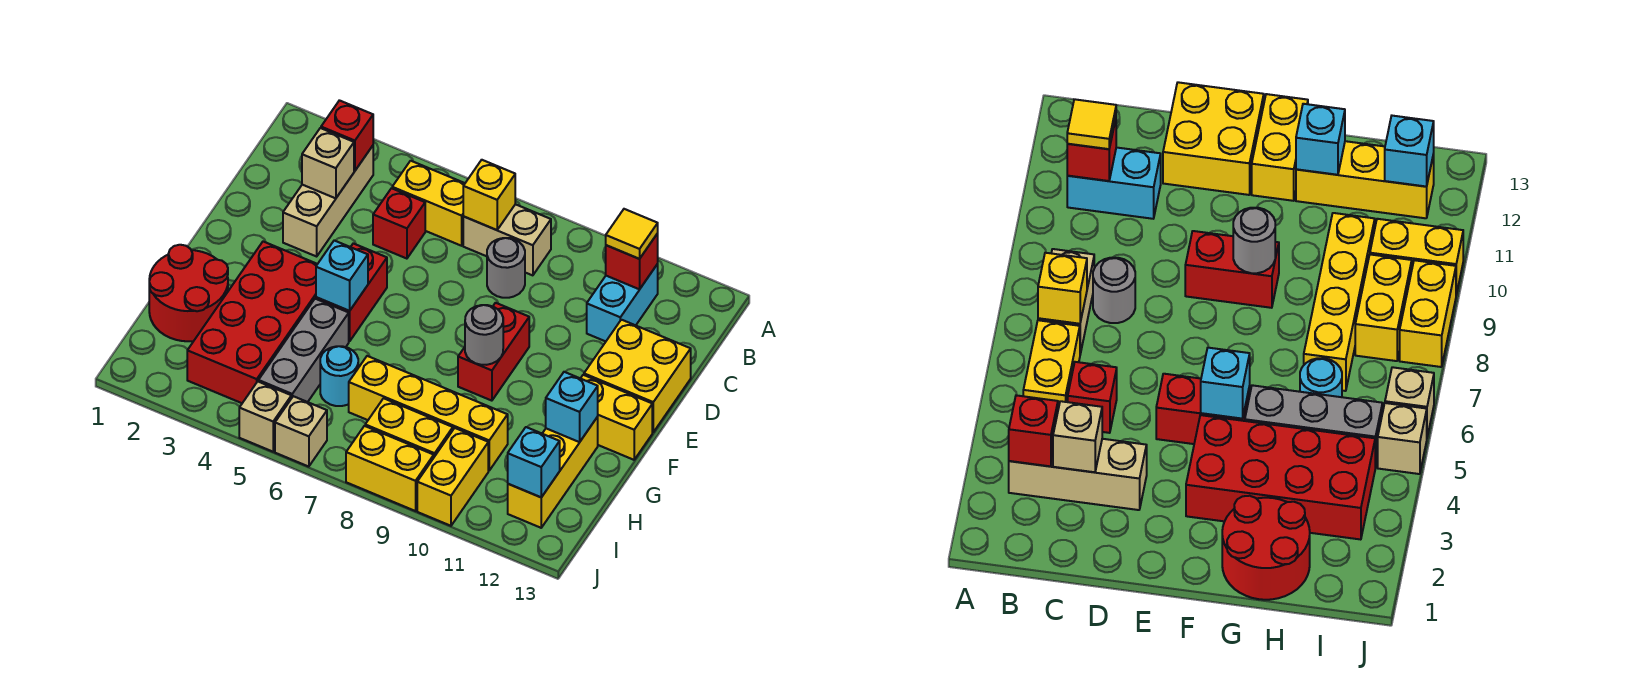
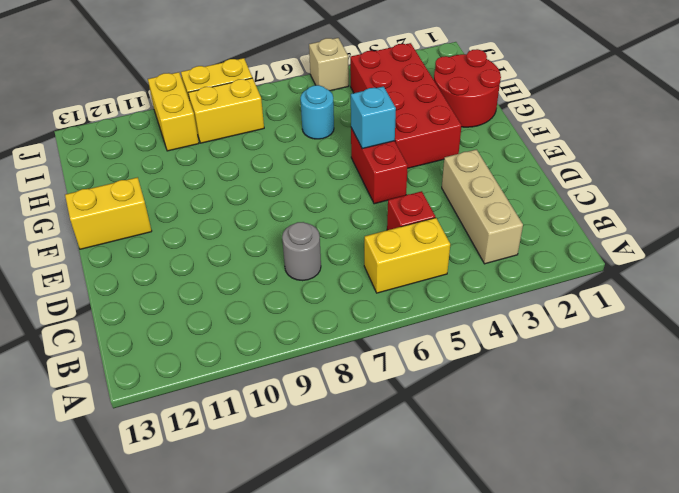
none -> tan 1x2 brick [463,204,551,275]
none -> cyan 1x2 brick [587,264,658,341]
none -> yellow 2x2 brick [584,320,691,432]
none -> red 1x2 brick [458,303,529,401]

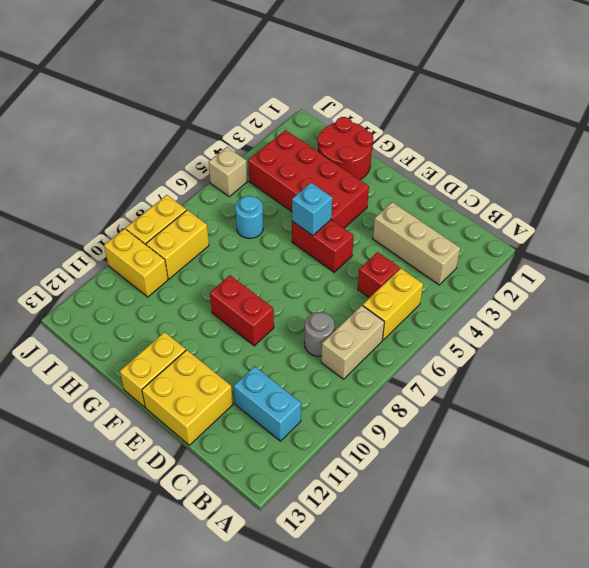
none -> grey 1x3 brick [259,299,349,402]
none -> yellow 1x3 brick [508,417,598,528]
none -> yellow 1x4 brick [349,356,508,470]
none -> tan 1x1 brick [275,396,327,467]

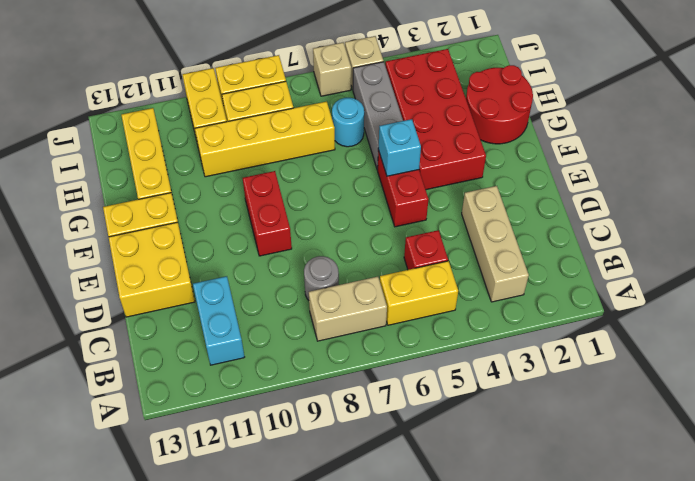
none -> red 1x1 brick [321,100,373,171]
none -> yellow 1x1 brick [463,160,515,230]
none -> red 1x1 brick [606,234,658,289]
none -> tan 1x1 brick [302,128,354,198]

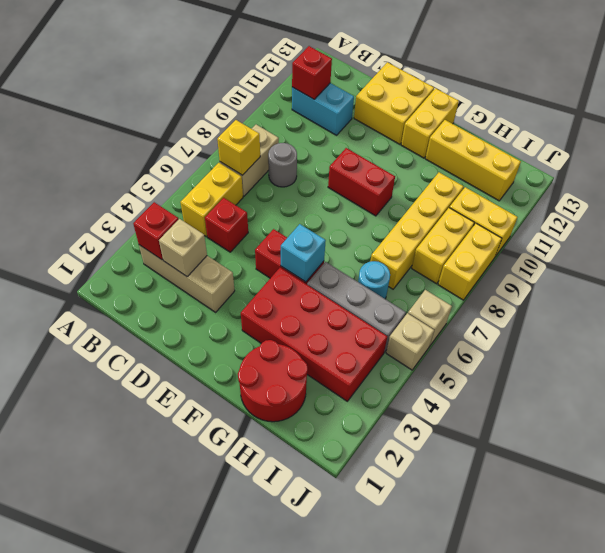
none -> grey 1x1 round brick [465,305,503,365]
none -> cyan 1x1 brick [546,372,598,442]
none -> cyan 1x1 brick [508,427,560,497]
none -> yellow 1x1 tile [606,209,658,259]

